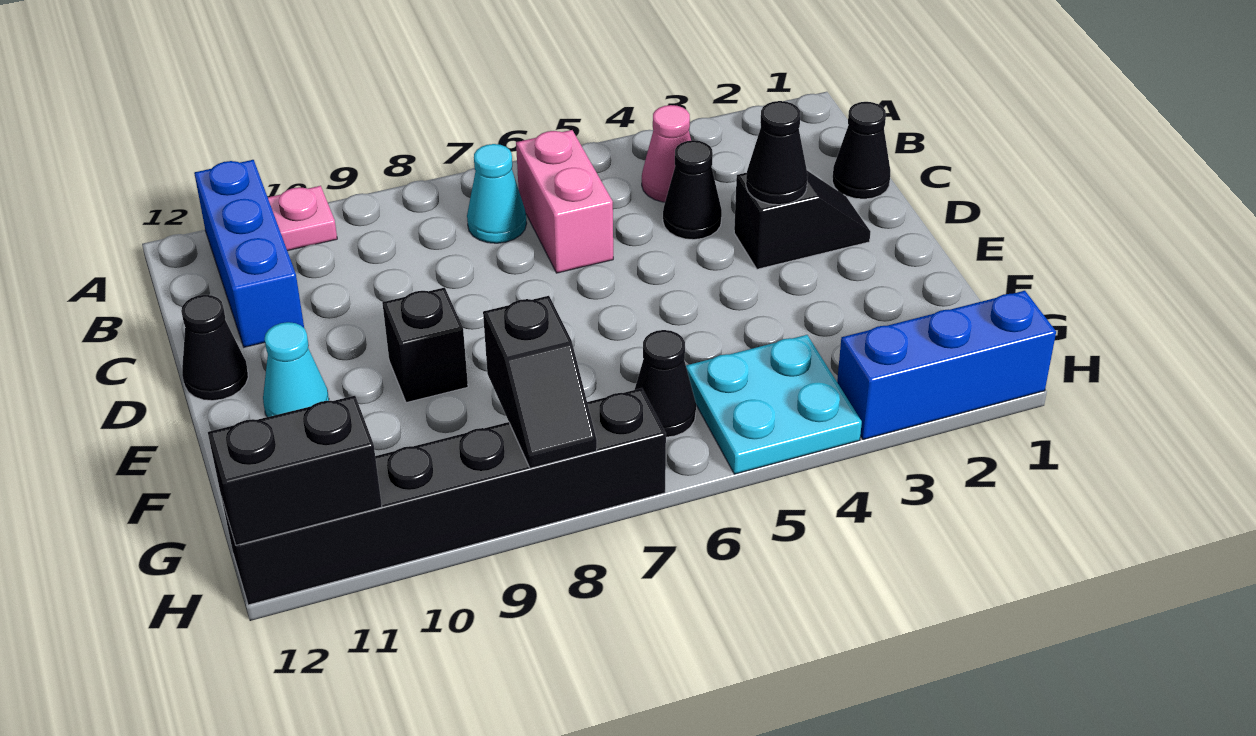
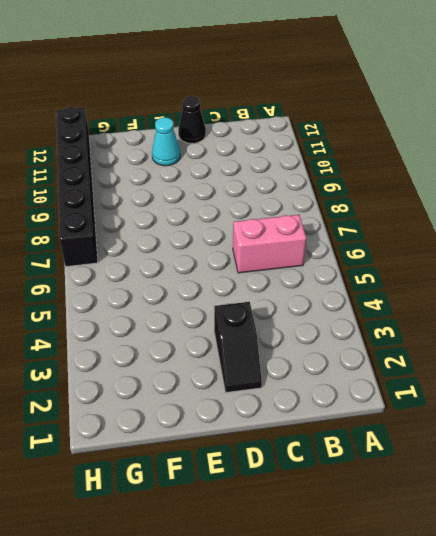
none -> pink 1x1 plate [268,186,337,251]
none -> blue 1x3 brick [194,160,304,347]
none -> pink 1x1 cone [642,105,691,202]

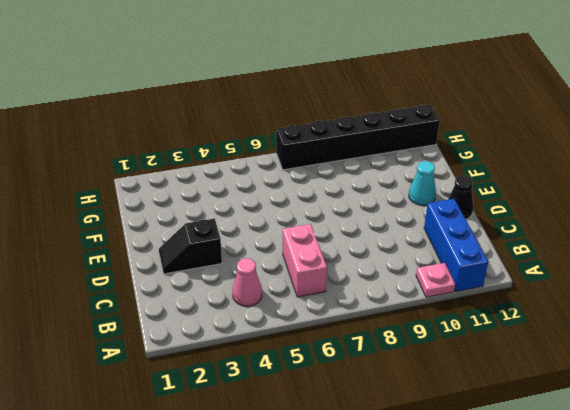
none -> cyan 1x1 cone [467,144,527,243]
none -> black 1x1 cone [832,102,890,199]
none -> black 1x1 cone [663,140,722,240]

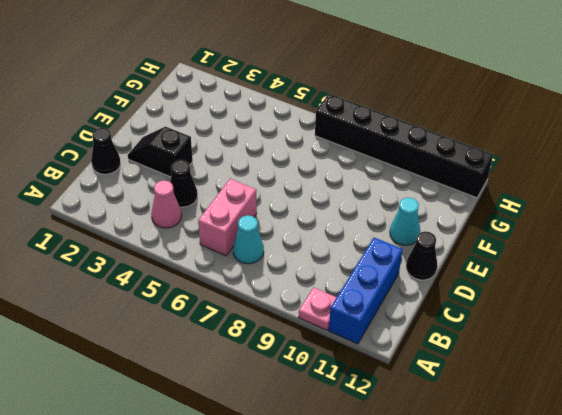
none -> black 1x1 brick [382,287,468,403]
none -> cyan 2x2 plate [686,335,862,474]
none -> black 1x1 cone [635,330,696,437]

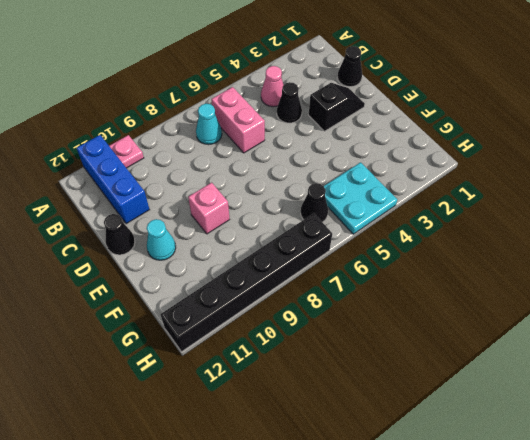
pink 1x1 brick [188,183,230,234] -> black 1x1 brick [382,287,468,403]
none -> blue 1x3 brick [837,291,1056,440]
none -> black 1x1 cone [746,101,808,205]
none -> black 1x2 slope [483,296,597,468]

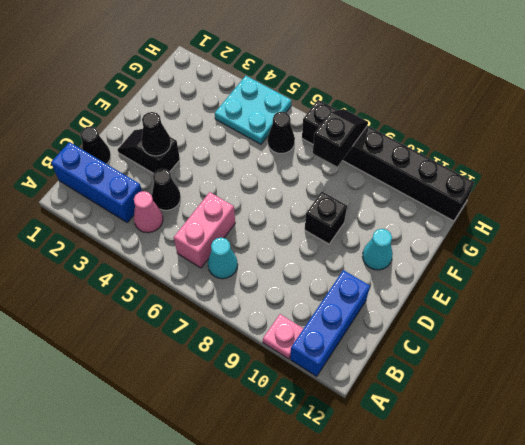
blue 1x3 brick [51,142,142,222] -> blue 1x3 brick moved to [837,291,1056,440]
none -> black 1x1 cone [181,295,248,401]
none -> black 1x2 brick [208,396,382,545]

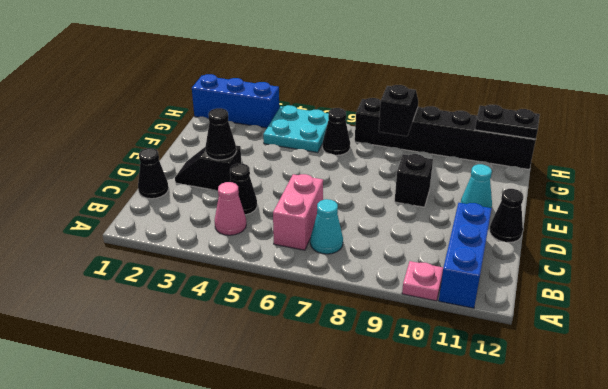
black 1x2 plate [475,105,540,139] -> black 1x2 brick [208,396,382,545]

